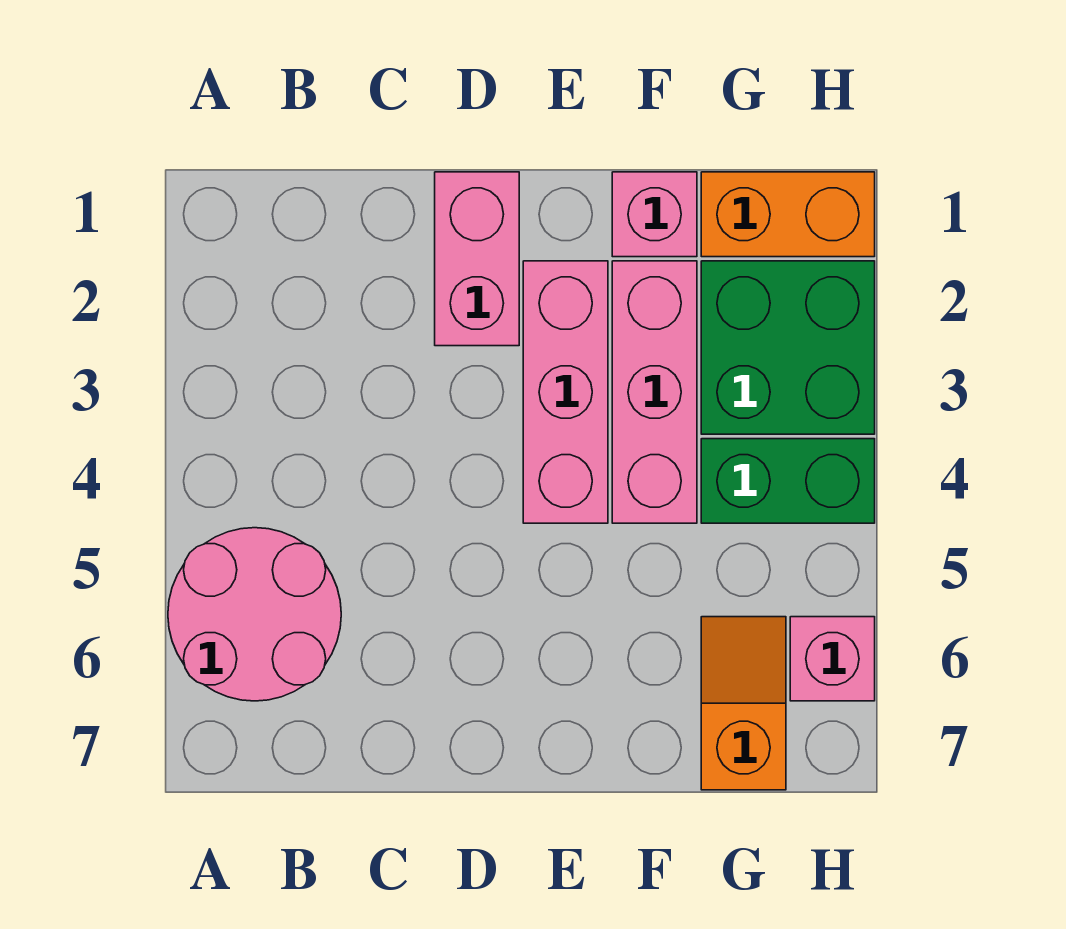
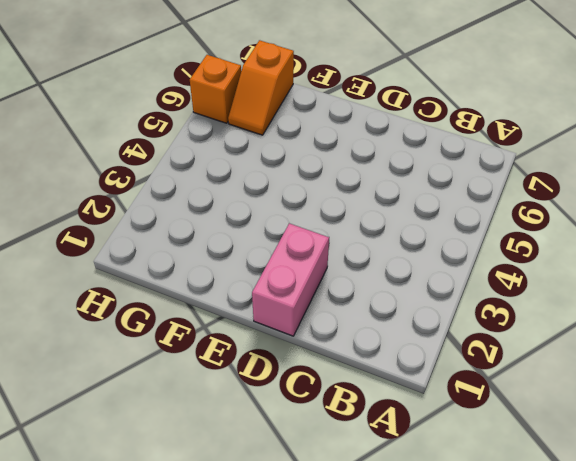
orange 1x1 brick [190,55,241,123] -> pink 1x1 brick [790,617,875,701]
none -> pink 2x2 round brick [168,528,341,701]
none -> pink 1x3 brick [523,261,608,523]

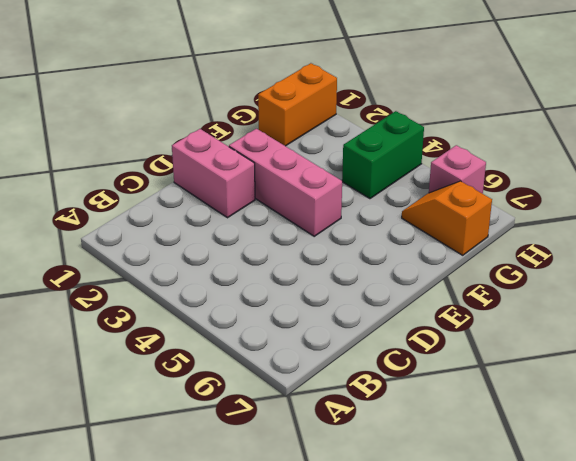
none -> pink 2x2 round brick [168,528,341,701]
none -> pink 1x1 brick [612,172,697,257]

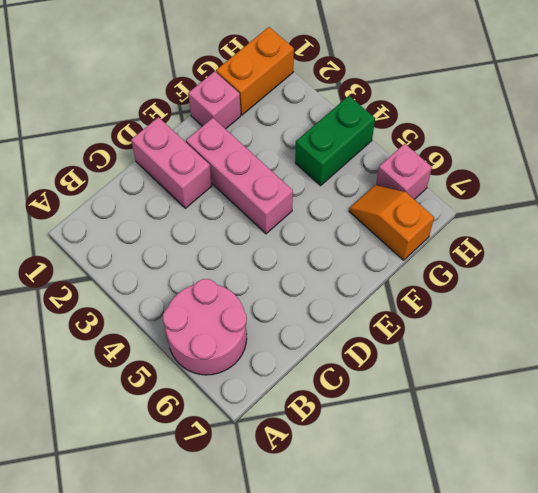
none -> pink 1x3 brick [612,261,697,523]
none -> green 2x2 brick [701,261,875,434]

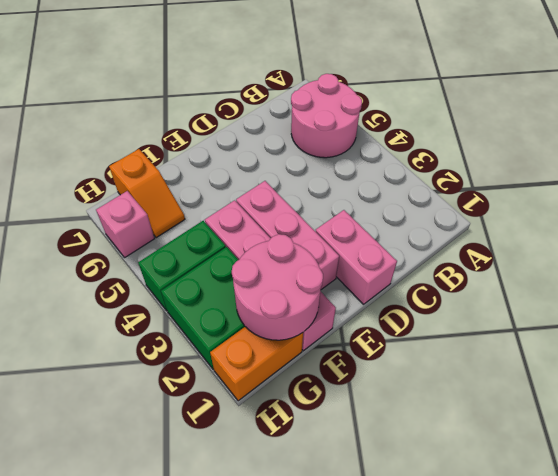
pink 2x2 round brick [232,234,323,340] -> none

